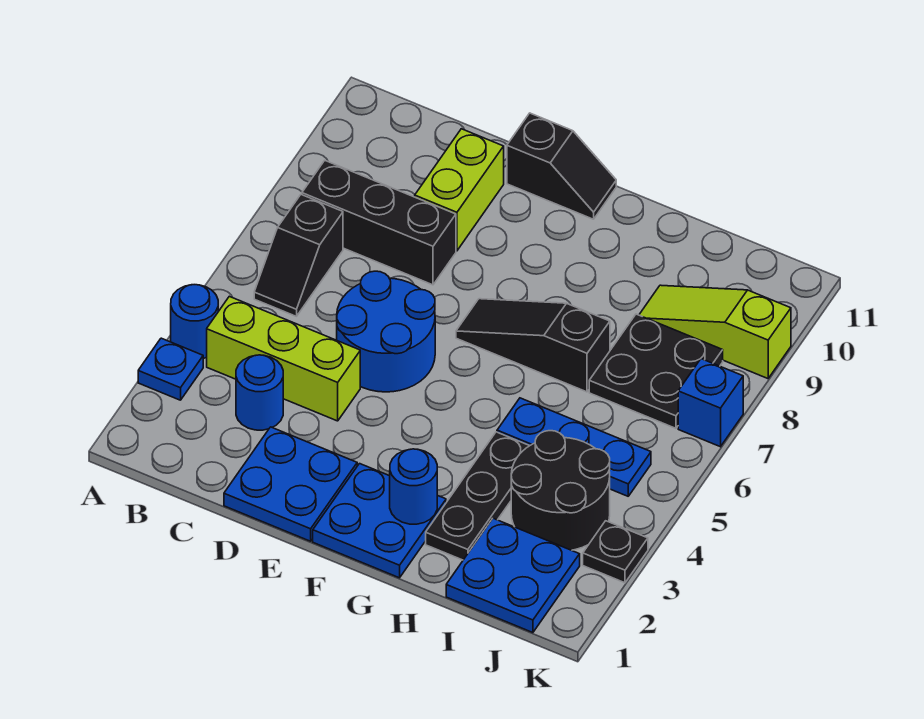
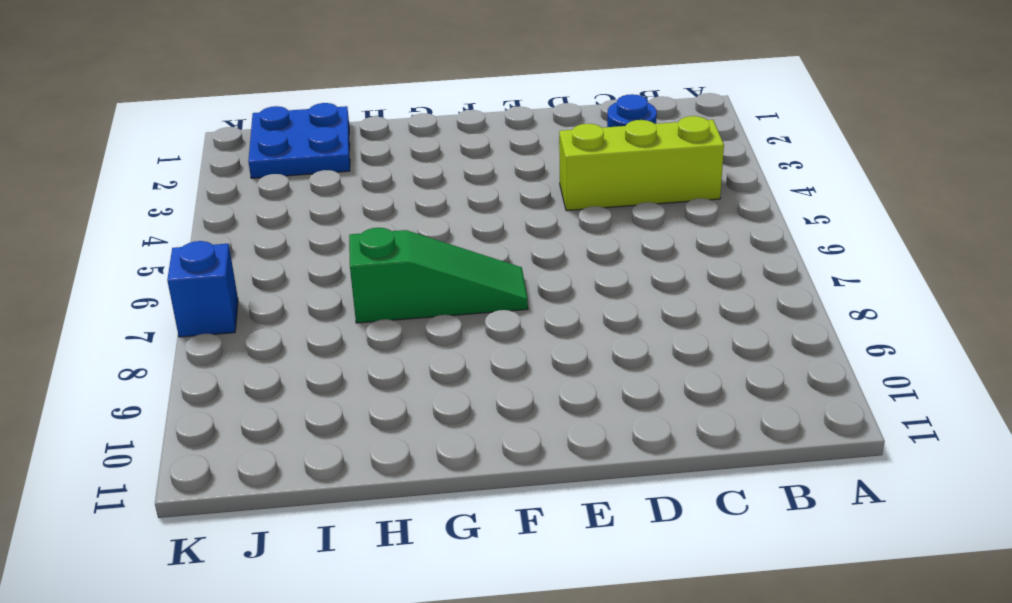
green 1x3 slope [349,228,528,323] -> black 1x3 slope [456,299,610,392]
none -> blue 1x1 plate [138,338,203,400]
none -> blue 1x1 round brick [171,285,218,358]
none -> black 1x2 slope [254,195,343,316]

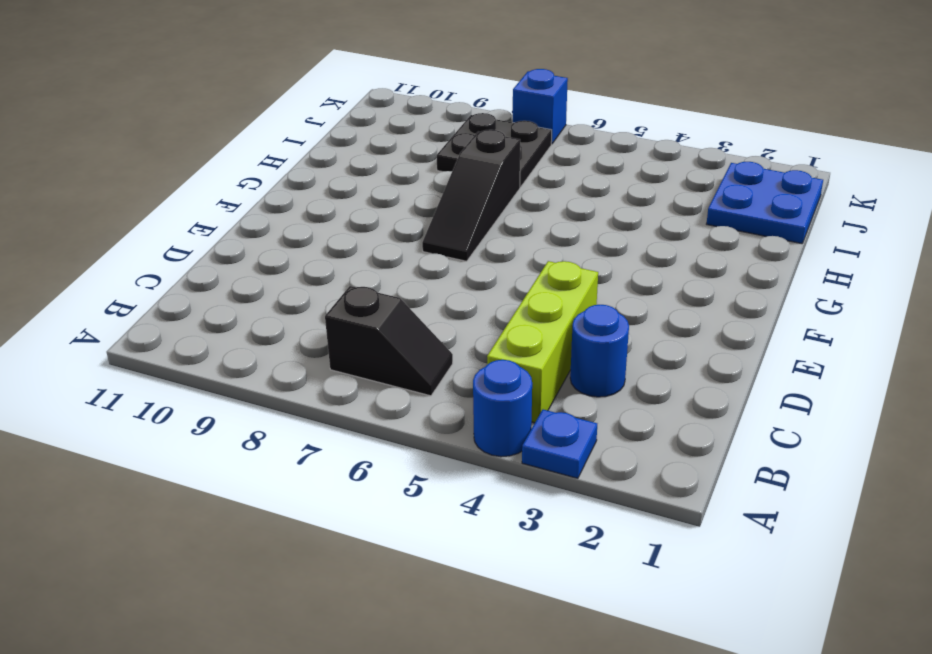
none -> black 1x3 brick [302,161,456,285]
none -> blue 2x2 plate [224,427,357,541]
none -> blue 2x2 round brick [337,271,435,392]

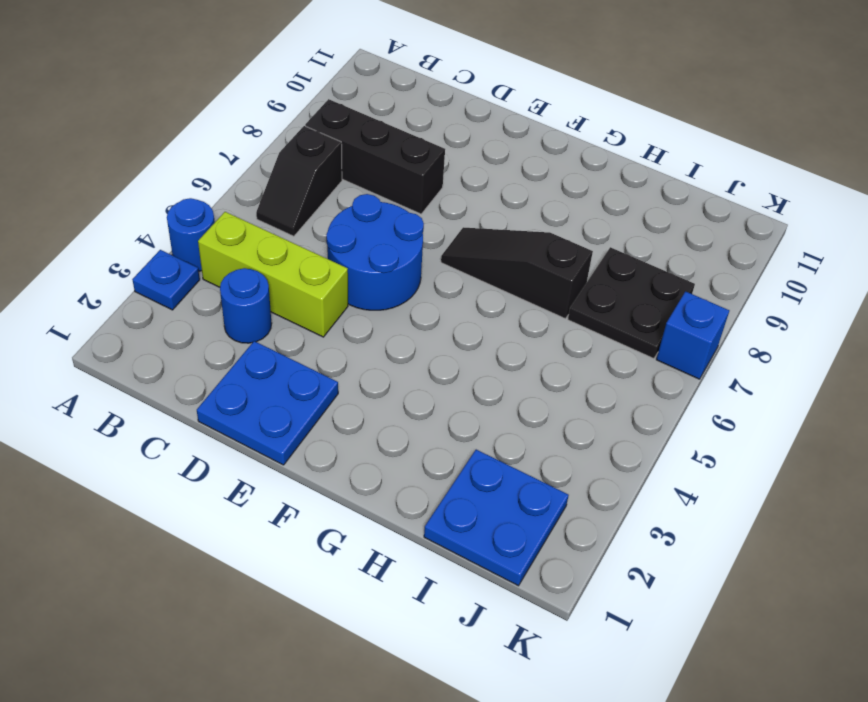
none -> lime 1x2 brick [415,129,504,251]
none -> black 1x2 slope [507,113,616,219]
none -> blue 2x2 plate [313,464,446,578]

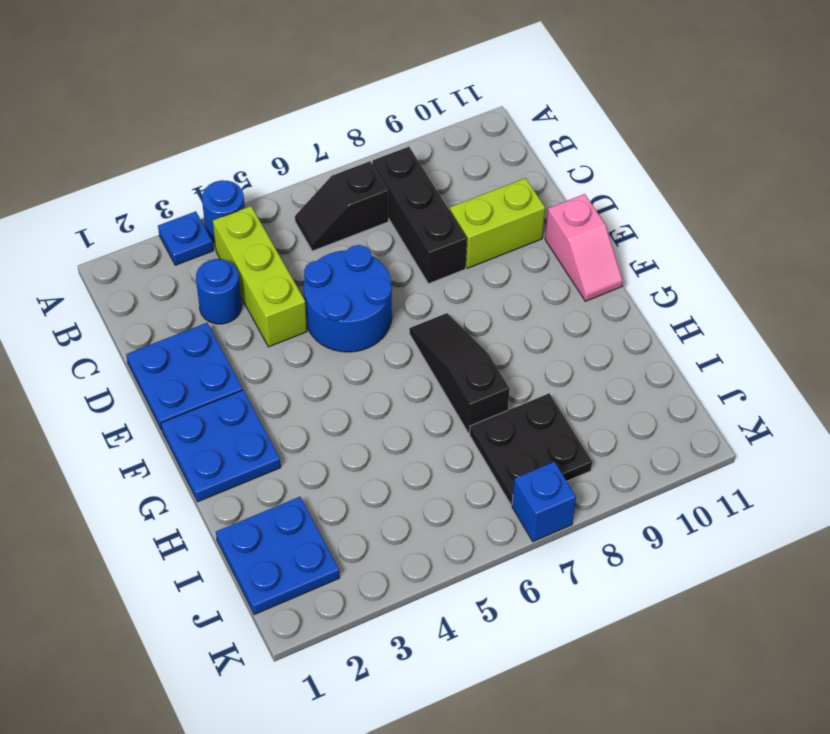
pink 1x2 slope [545,194,623,301] -> black 1x2 slope [507,113,616,219]
none -> black 1x3 plate [426,432,529,560]
none -> blue 1x3 plate [497,398,651,496]
none -> black 2x2 round brick [511,431,610,550]

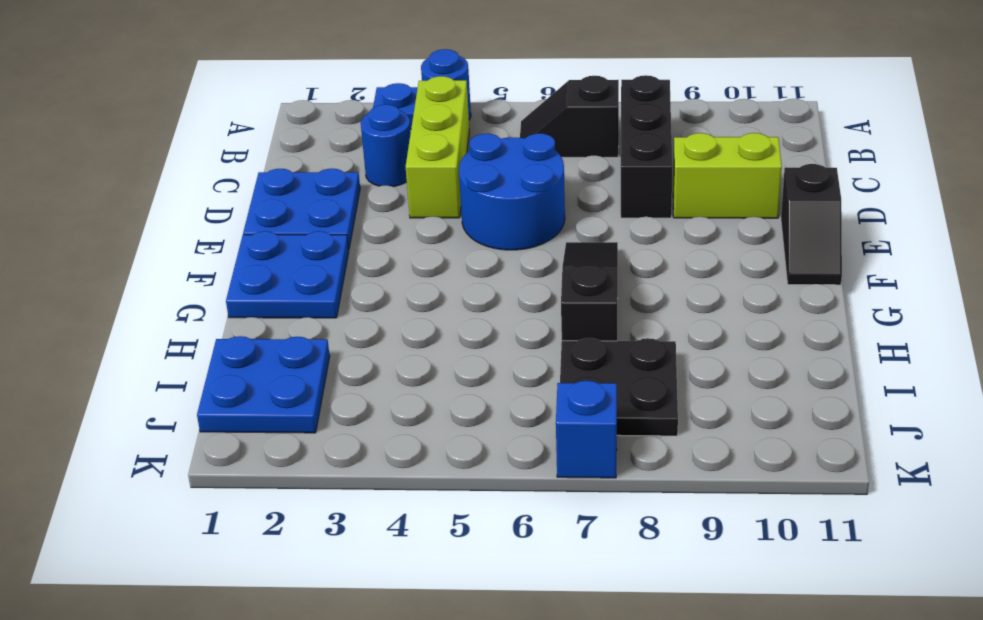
none -> black 1x3 plate [426,432,529,560]
none -> blue 1x3 plate [497,398,651,496]
none -> black 2x2 round brick [511,431,610,550]

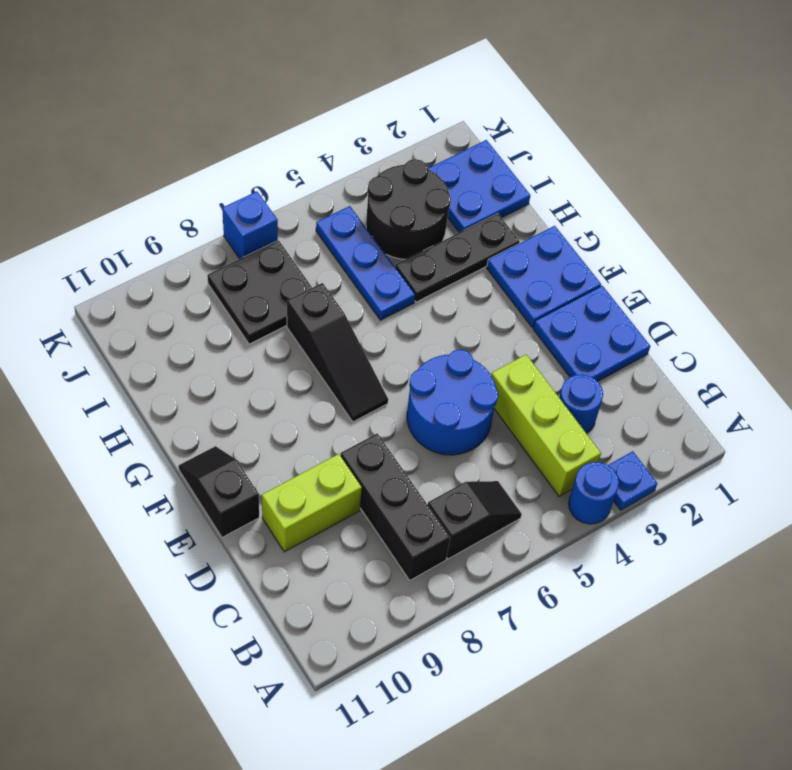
none -> lime 1x3 slope [639,285,791,379]
none -> black 1x1 plate [583,521,648,583]
none -> blue 1x1 round brick [390,449,437,524]

